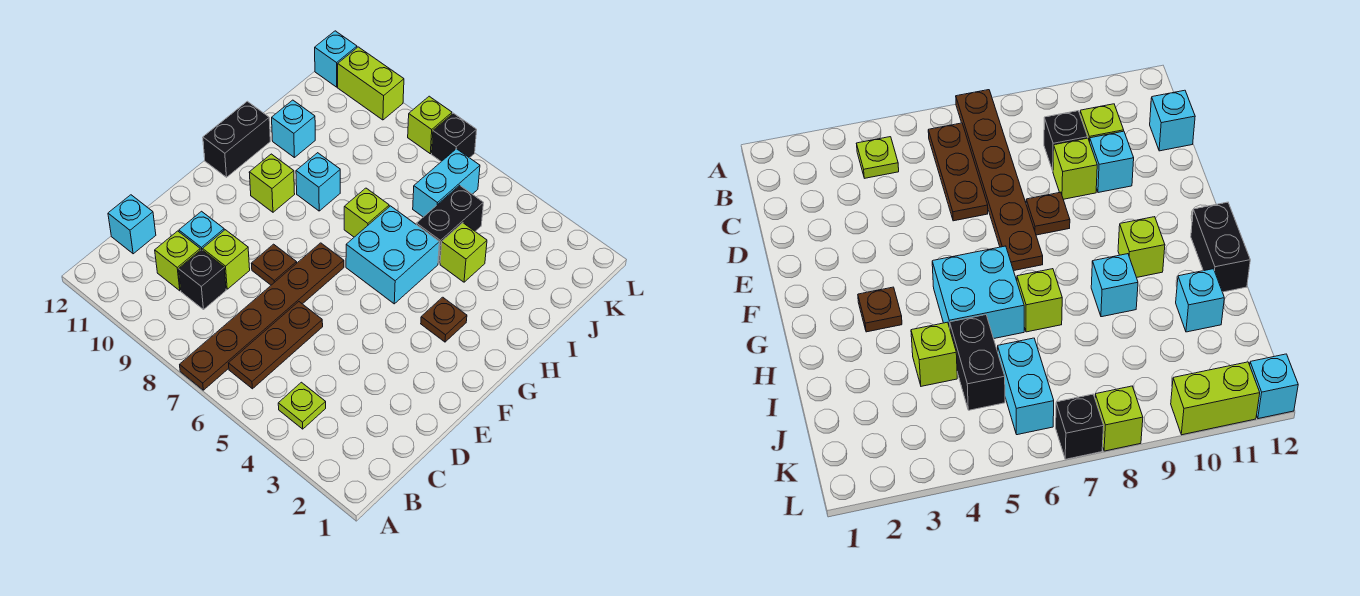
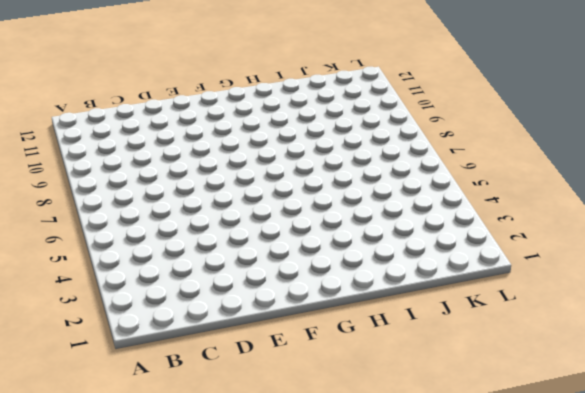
none -> brown 1x6 plate [180,243,344,390]
none -> lime 1x1 plate [278,382,326,429]
none -> brown 1x3 plate [229,302,323,389]

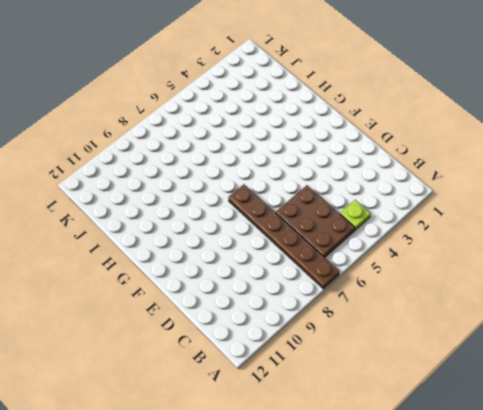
brown 2x3 plate [276,185,355,257] -> brown 1x3 plate [229,302,323,389]
none -> black 1x1 brick [179,249,226,309]
none -> lime 1x1 brick [155,231,200,291]
none -> cyan 1x1 brick [108,195,156,254]

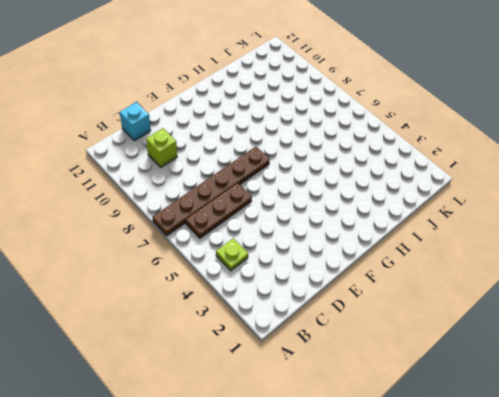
none -> black 1x1 brick [179,249,226,309]
none -> lime 1x1 brick [203,230,250,289]
none -> cyan 1x1 brick [179,211,224,250]

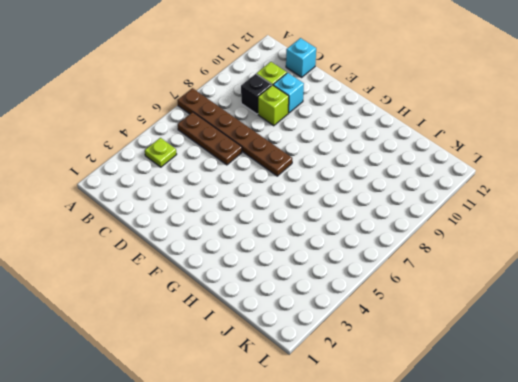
none -> brown 1x1 plate [251,244,297,285]
none -> brown 1x1 plate [421,297,467,342]
none -> cyan 2x2 brick [346,206,439,304]

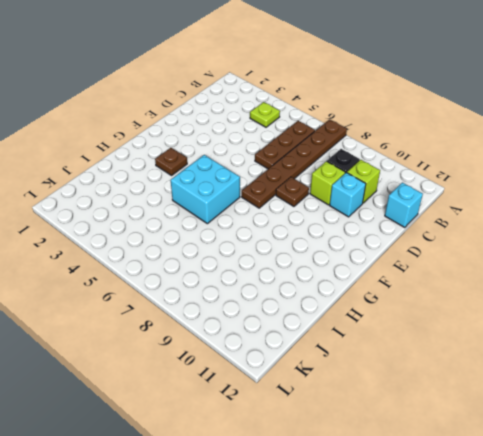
none -> lime 1x1 brick [249,154,295,212]
none -> black 1x2 brick [203,101,270,177]
none -> lime 1x1 brick [344,188,389,237]

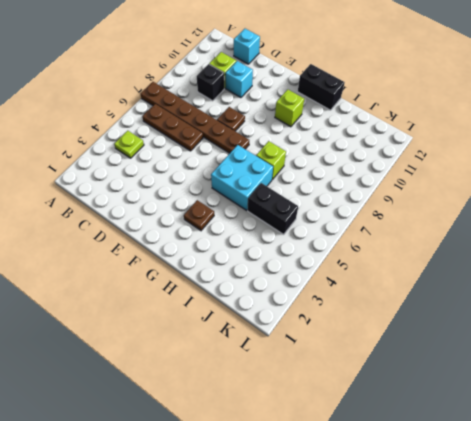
none -> lime 1x1 brick [203,230,250,289]
none -> cyan 1x1 brick [296,153,340,211]
none -> lime 1x1 brick [440,223,487,282]

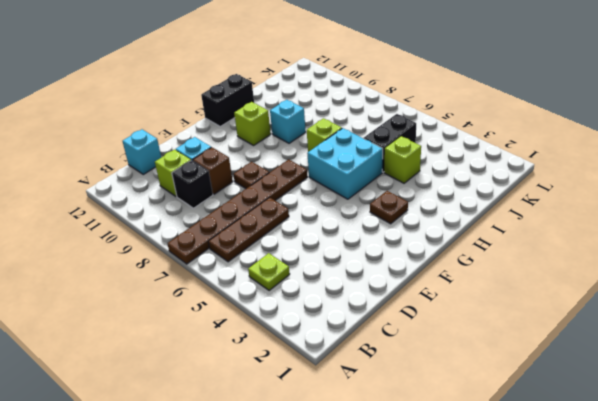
brown 1x1 brick [193,147,233,194] -> lime 1x1 brick [203,230,250,289]
none -> cyan 1x1 brick [272,100,315,158]
none -> cyan 1x2 brick [413,149,480,217]
none -> black 1x1 brick [432,113,477,162]

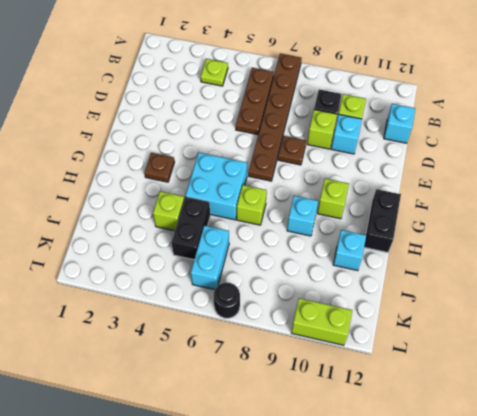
black 1x1 round brick [214,283,240,318] -> black 1x1 brick [432,113,477,162]
none -> lime 1x1 brick [408,96,452,154]
none -> cyan 1x1 brick [315,31,357,87]

